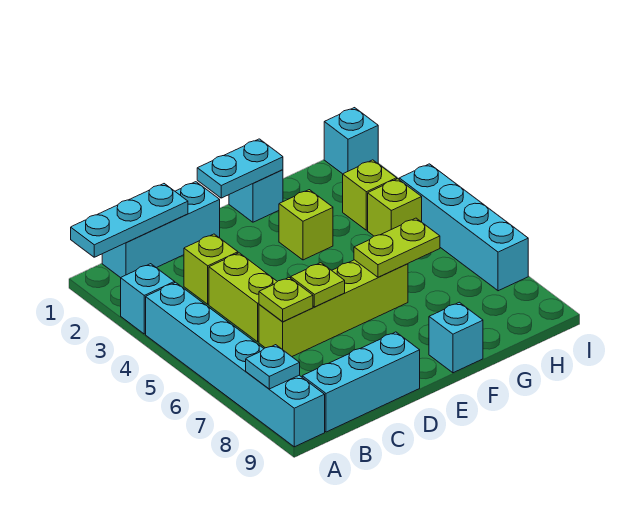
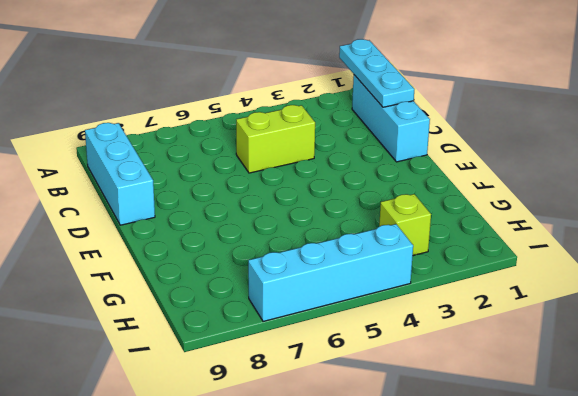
none -> cyan 1x1 brick [121,264,175,334]
none -> cyan 1x6 brick [146,282,325,447]
none -> lime 1x1 brick [184,234,238,304]

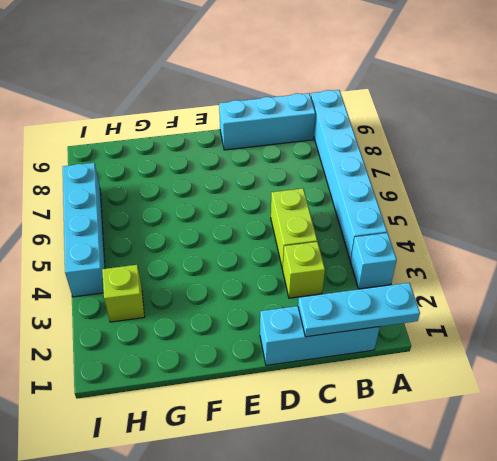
none -> lime 1x4 brick [259,260,408,356]
none -> cyan 1x1 brick [229,170,283,222]
none -> lime 1x1 brick [279,190,333,260]

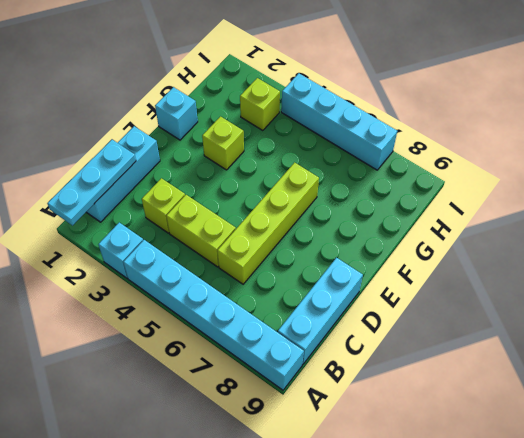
none -> cyan 1x1 brick [429,302,483,373]
none -> lime 1x1 brick [368,179,422,236]
none -> cyan 1x1 brick [324,108,378,174]

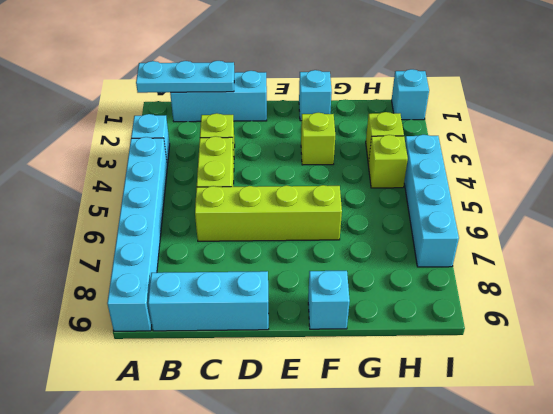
none -> cyan 1x1 plate [246,345,300,389]
none -> lime 1x1 plate [259,278,313,322]
none -> lime 1x1 plate [291,263,345,307]

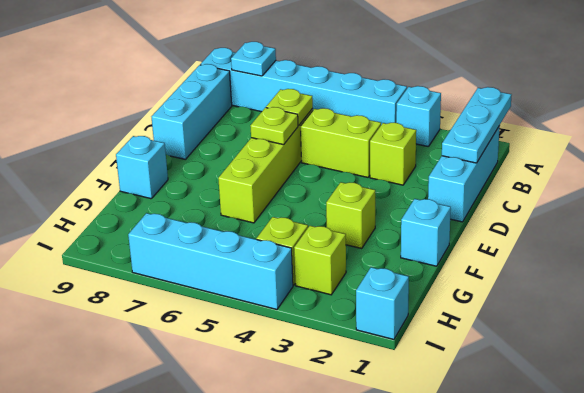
none -> cyan 1x2 plate [197,139,283,198]
none -> lime 1x2 plate [354,218,440,277]

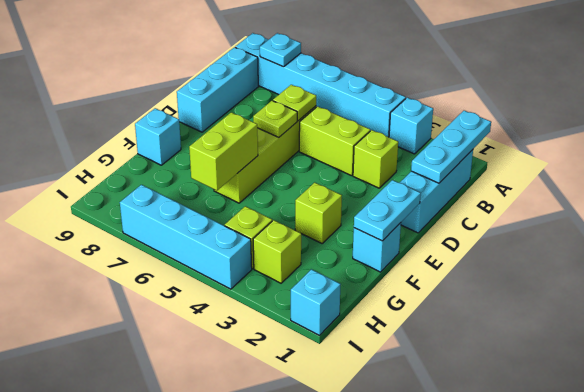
lime 1x2 brick [189,112,258,190] -> lime 1x2 plate [354,218,440,277]

